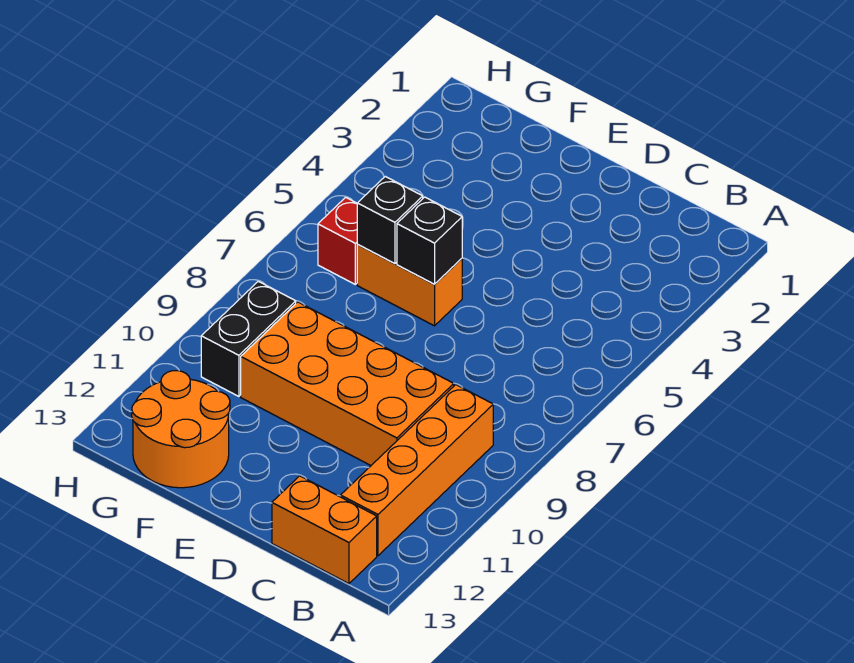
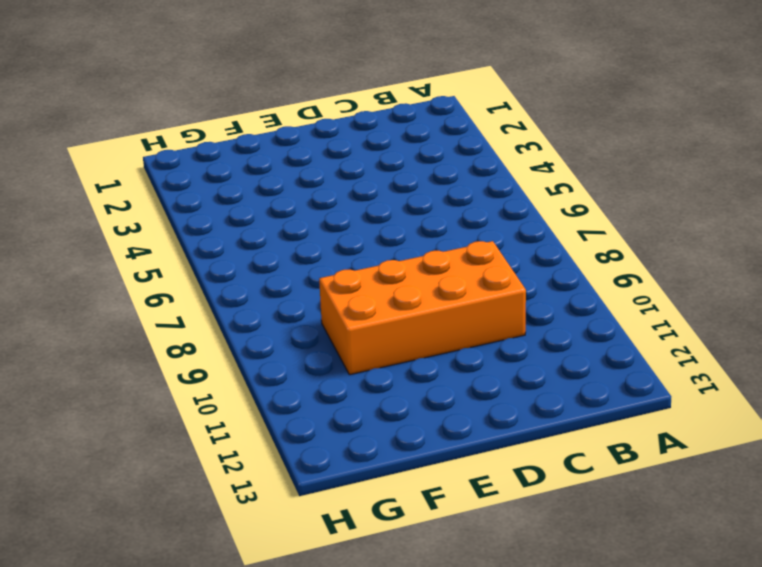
none -> orange 1x4 brick [341,385,493,556]
none -> orange 1x2 brick [272,476,377,584]

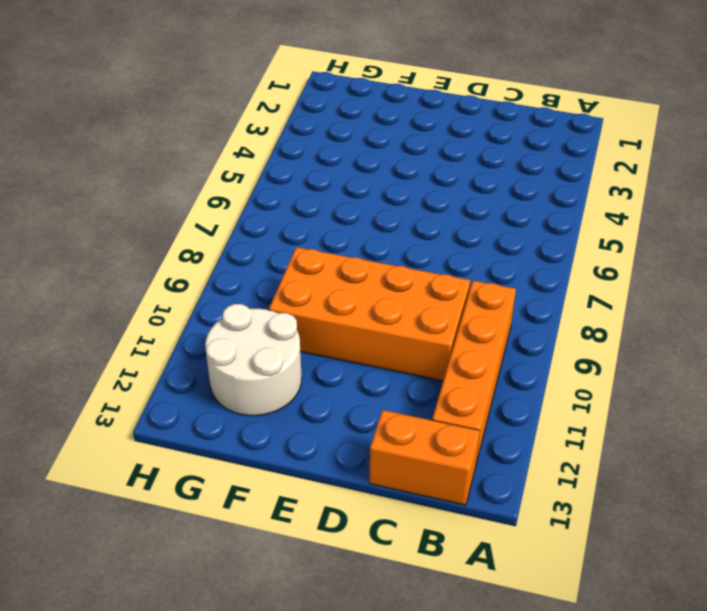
white 2x2 round brick [205,304,302,416] -> orange 2x2 round brick [132,371,230,488]
none -> orange 1x2 brick [357,245,462,326]
none -> red 1x1 brick [318,197,358,284]

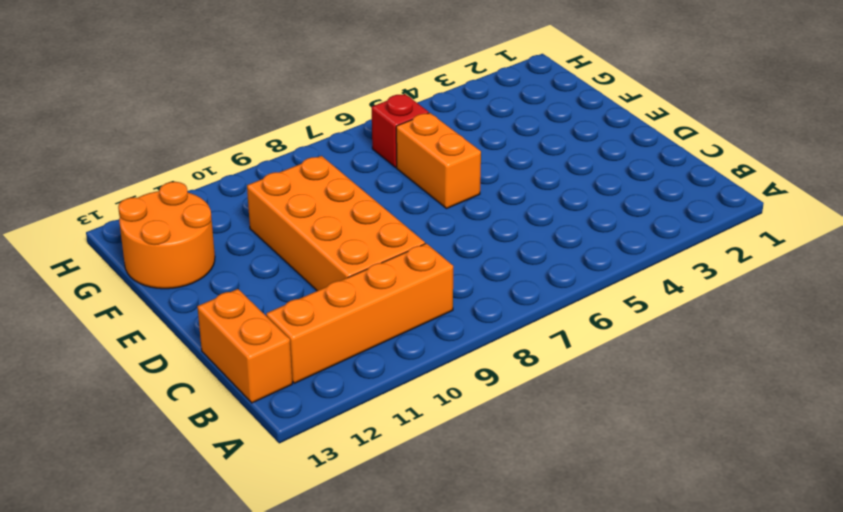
none -> black 1x2 brick [201,281,296,396]
none -> black 1x1 brick [397,197,462,284]

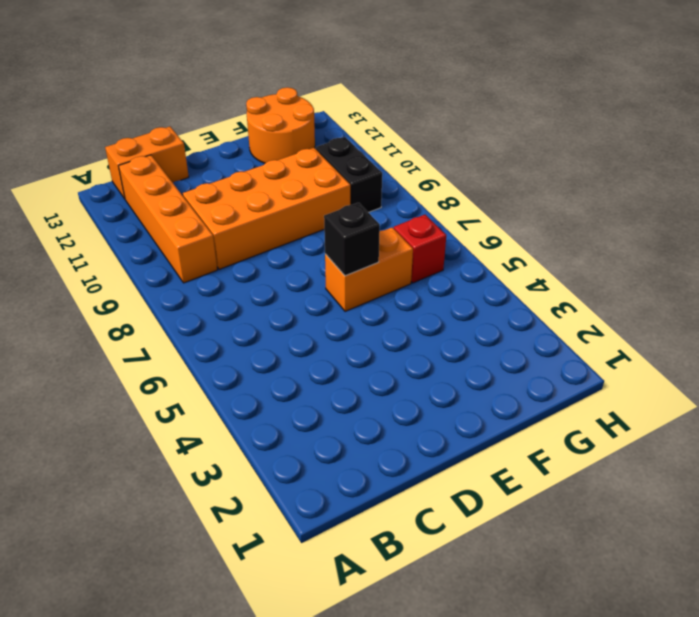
none -> black 1x1 brick [357,176,423,264]

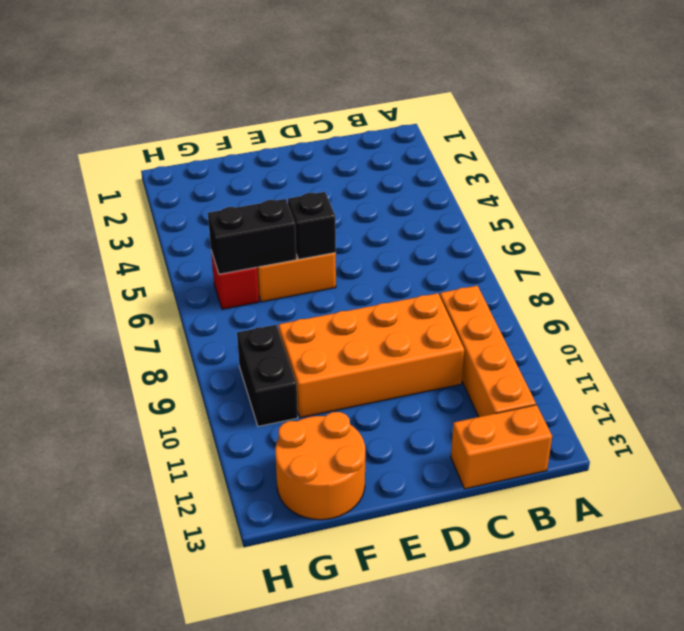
black 1x2 brick [208,199,297,274] -> black 1x1 brick [357,176,423,264]

